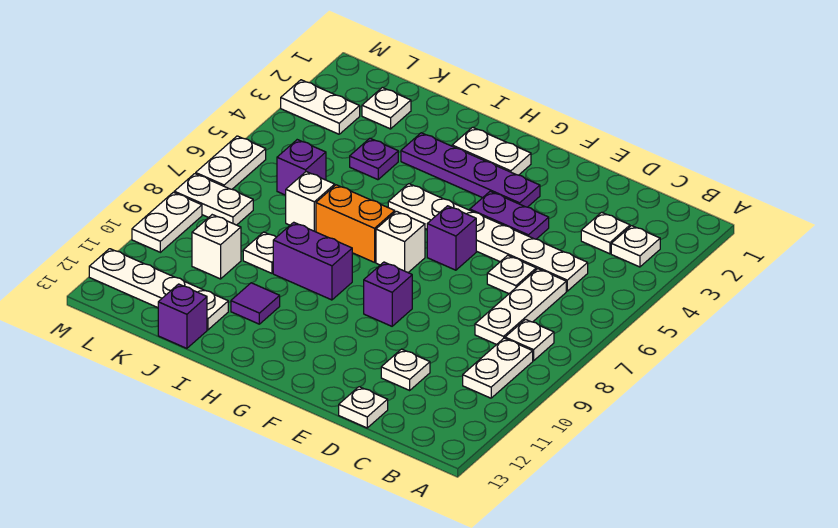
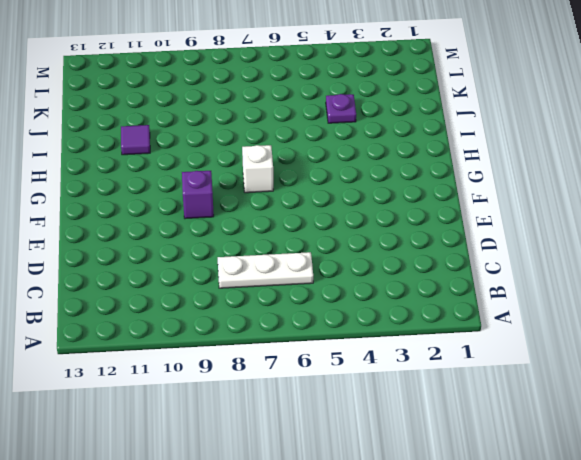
none -> white 1x1 plate [611,226,660,267]
none -> white 1x1 plate [505,319,554,361]
none -> white 1x2 plate [463,338,533,398]
none -> white 1x1 plate [581,212,630,254]

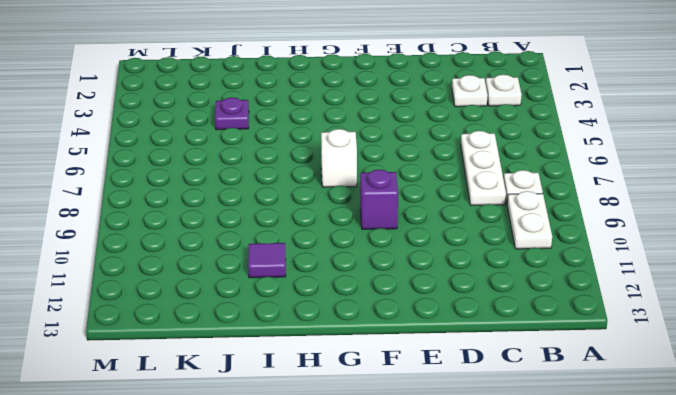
none -> white 1x6 plate [388,184,588,291]
none -> white 1x1 plate [487,255,536,294]
none -> white 1x1 plate [381,349,430,390]
none -> white 1x1 plate [339,387,388,428]

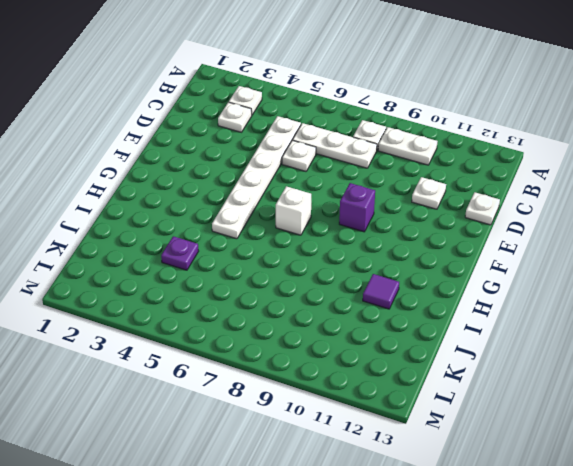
none -> purple 1x2 plate [470,191,549,239]
none -> purple 1x4 plate [401,133,540,207]
none -> purple 1x1 brick [427,206,476,270]
none -> white 1x2 plate [452,127,531,175]

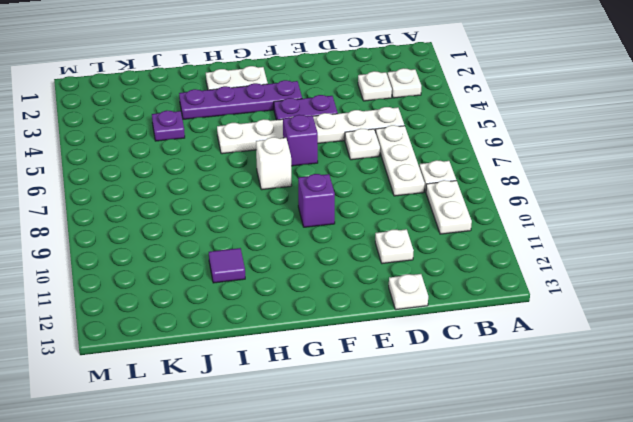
none -> orange 1x2 brick [316,185,395,262]
none -> purple 1x2 brick [273,222,352,300]
none -> white 1x1 brick [286,172,335,232]
none -> white 1x1 plate [243,232,276,273]

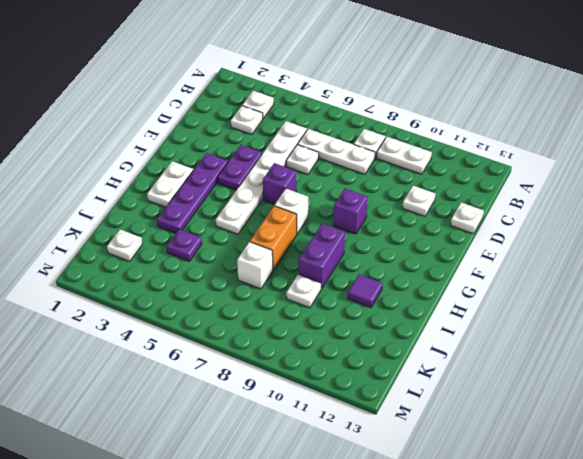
none -> white 1x4 plate [89,249,228,330]
none -> purple 1x1 brick [158,284,207,348]
none -> purple 1x1 brick [277,140,326,195]
none -> white 1x1 brick [192,215,241,279]

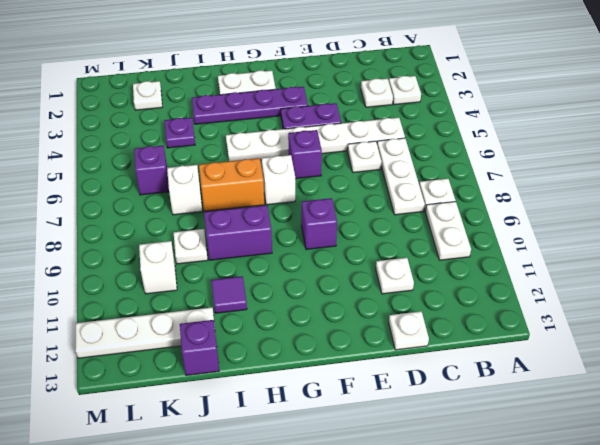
none -> white 1x2 plate [281,80,360,134]
none -> white 1x2 plate [174,174,253,225]
none -> white 1x2 plate [196,136,266,189]
none -> white 1x2 plate [132,192,202,252]

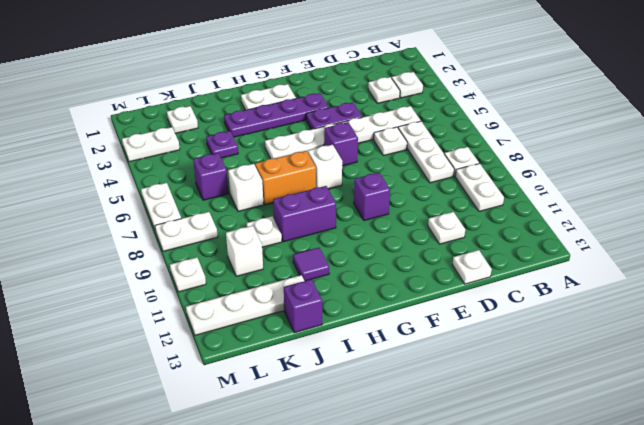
white 1x1 plate [170,257,206,292] -> white 1x2 plate [132,192,202,252]

